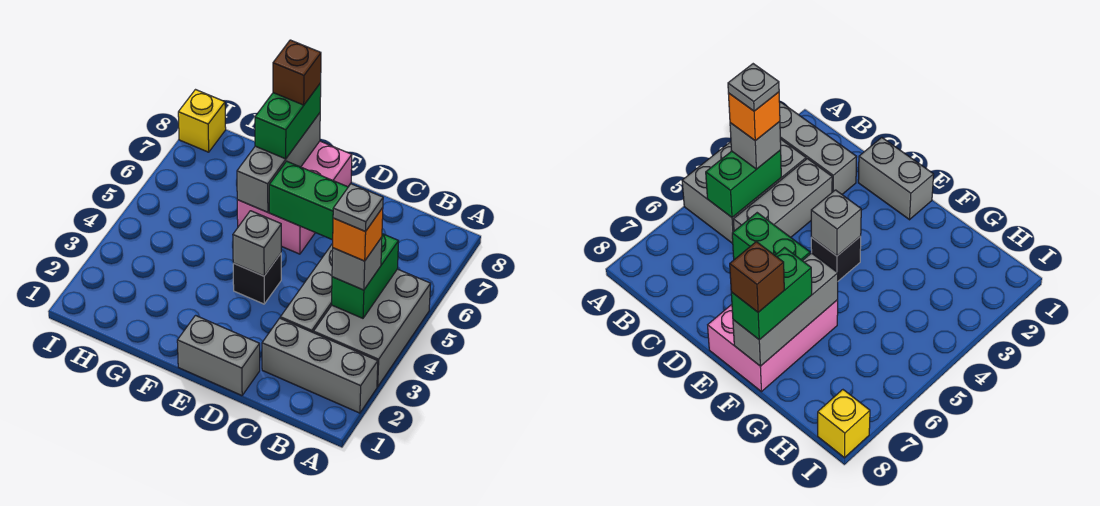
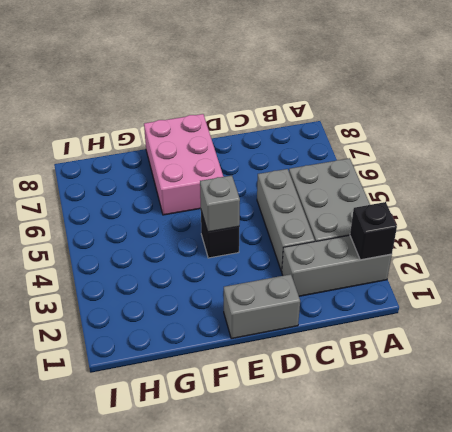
black 1x1 brick [350,202,397,260] -> none
none -> yellow 1x1 brick [178,90,226,152]
none -> green 1x2 brick [332,234,399,318]
none -> green 1x2 brick [269,161,348,240]

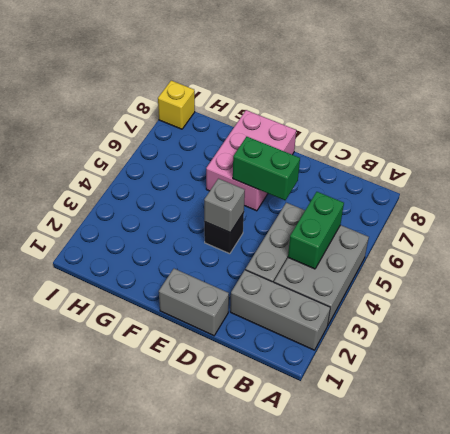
none -> grey 1x3 brick [237,113,320,212]
none -> grey 1x1 brick [332,237,382,290]
none -> green 1x2 brick [255,83,321,159]

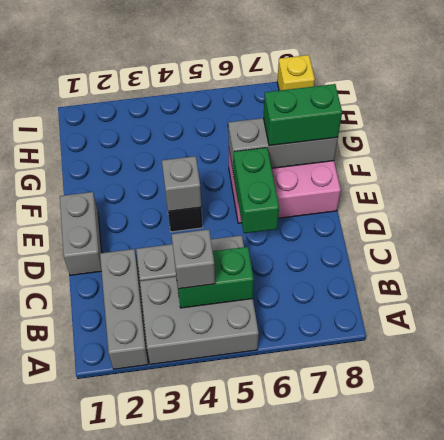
none -> orange 1x1 brick [333,208,383,261]
none -> brown 1x1 brick [273,40,321,105]
none -> grey 1x1 plate [333,184,383,232]

